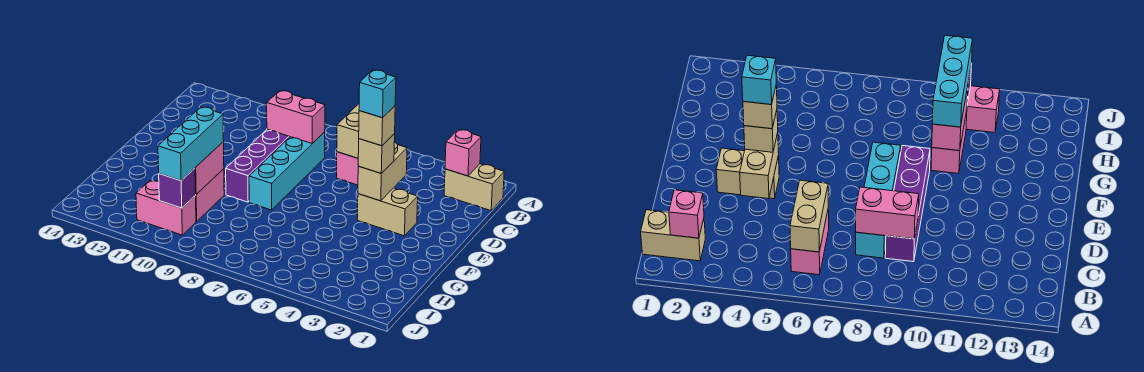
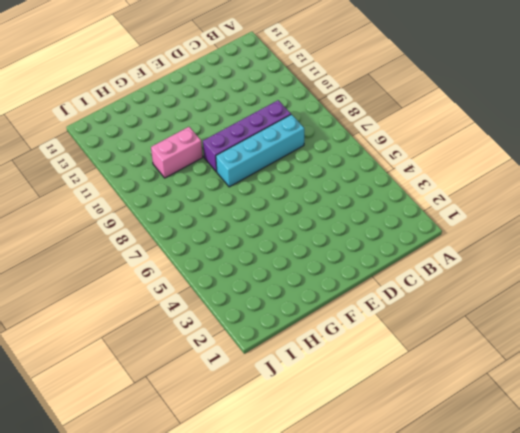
none -> tan 1x2 brick [444,164,504,211]
none -> pink 1x2 brick [337,152,358,185]
none -> tan 1x2 brick [357,188,418,236]

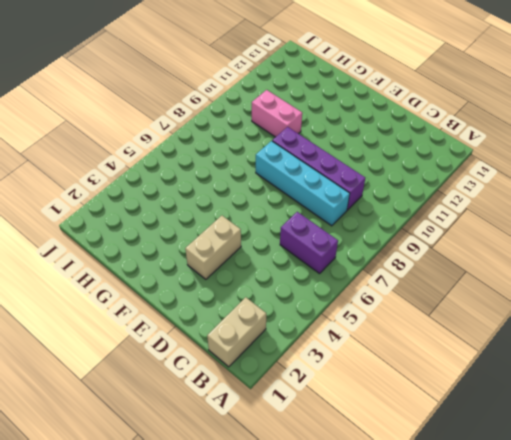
purple 1x2 brick [280,212,338,274] -> pink 1x2 brick [337,152,358,185]
none -> pink 1x2 brick [136,180,196,235]
none -> pink 1x1 brick [445,130,481,176]
none -> tan 1x2 brick [337,104,359,158]

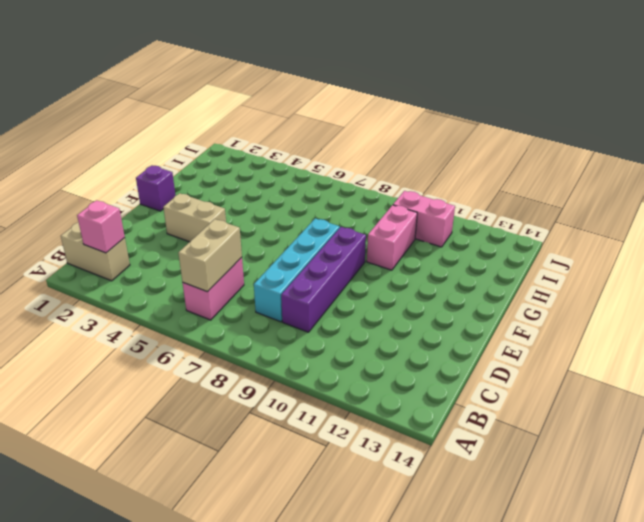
purple 1x1 brick [136,166,176,211] -> purple 1x1 brick moved to [159,168,196,208]
none -> pink 1x2 brick [267,91,325,143]
none -> tan 1x2 brick [358,142,407,201]
none -> pink 1x2 brick [195,142,224,194]

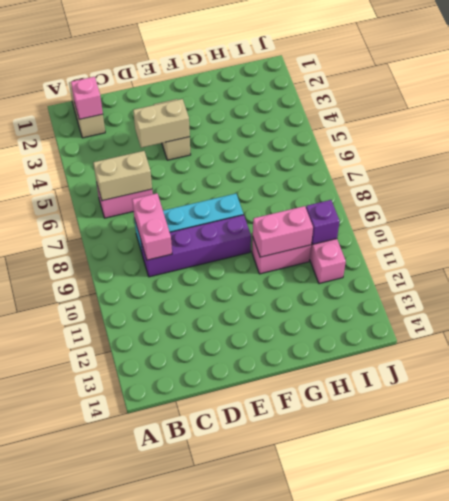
none -> tan 1x1 brick [358,134,395,173]
none -> cyan 1x3 brick [158,107,224,181]
none -> tan 1x1 brick [359,106,395,146]

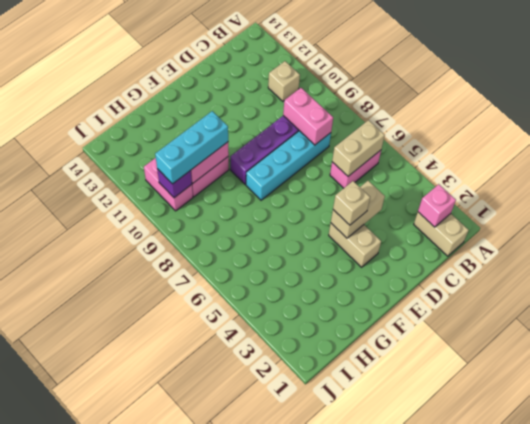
tan 1x1 brick [268,61,300,101] -> tan 1x1 brick moved to [359,106,395,146]
none -> cyan 1x1 brick [359,70,396,118]

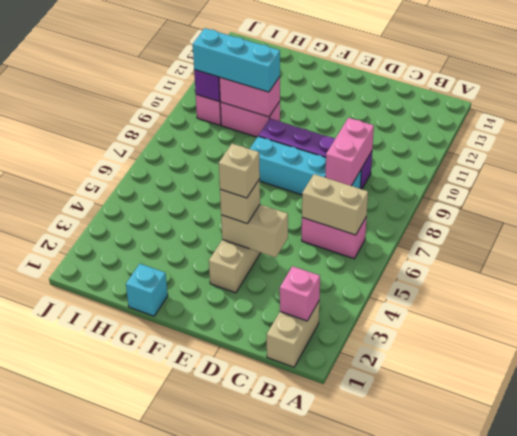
cyan 1x1 brick [126,264,168,316] -> cyan 1x1 brick moved to [359,70,396,118]

